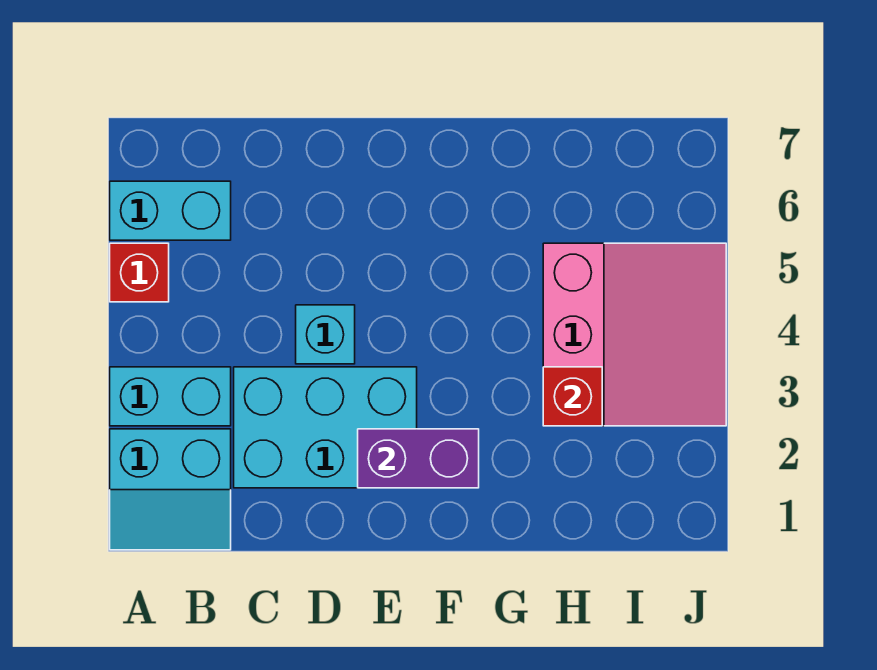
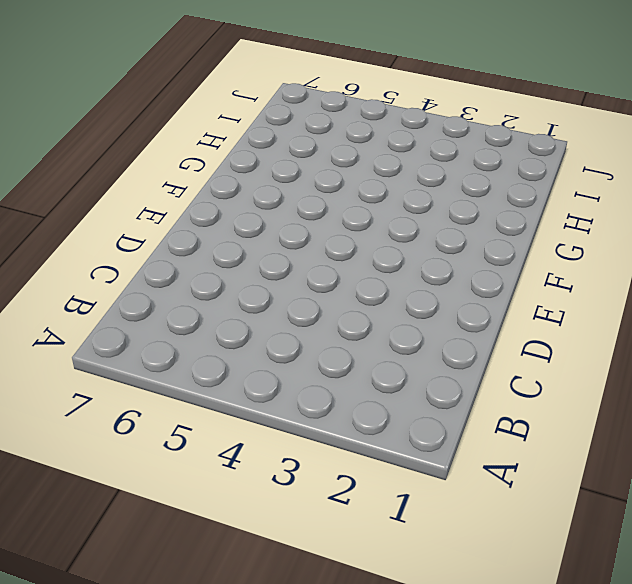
none -> cyan 2x2 slope [110,429,231,550]
none -> cyan 1x2 brick [110,367,231,426]

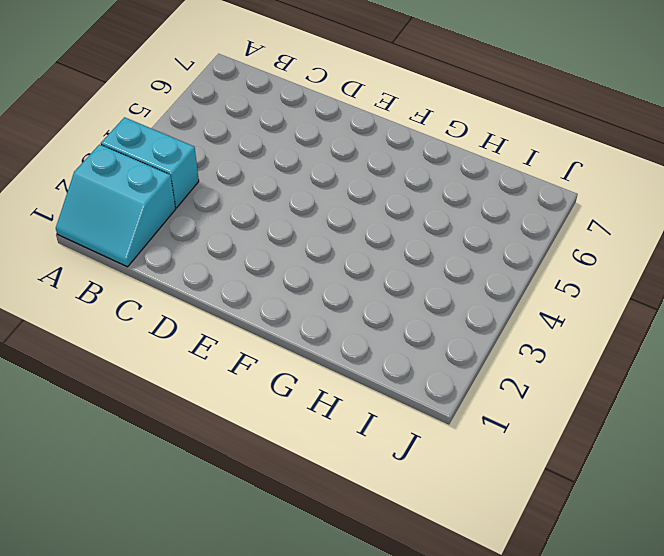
none -> red 1x1 brick [110,243,169,302]
none -> cyan 1x2 brick [110,181,231,240]

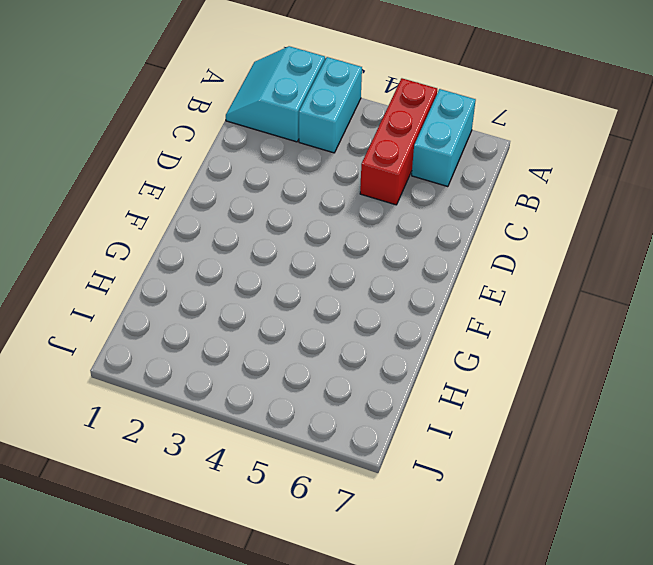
red 1x3 brick [360,78,437,205] -> red 1x1 brick [110,243,169,302]
none -> cyan 2x3 brick [234,367,417,488]
none -> cyan 1x1 brick [296,305,355,364]

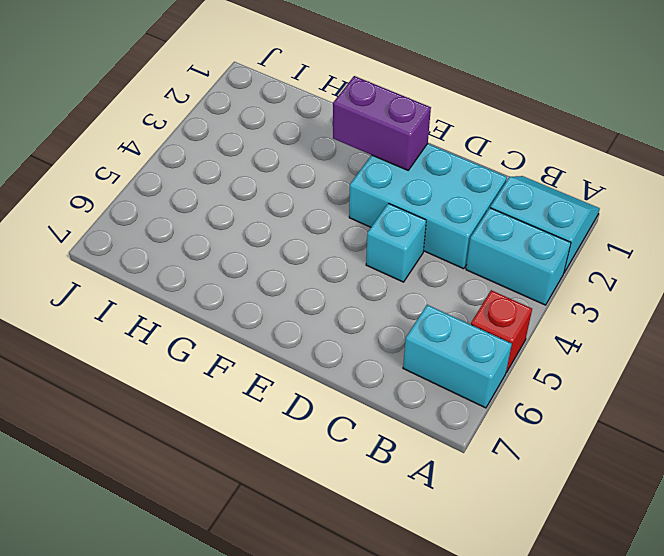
none -> pink 3x3 slope [543,243,726,426]
none -> red 1x1 brick [543,367,602,426]

